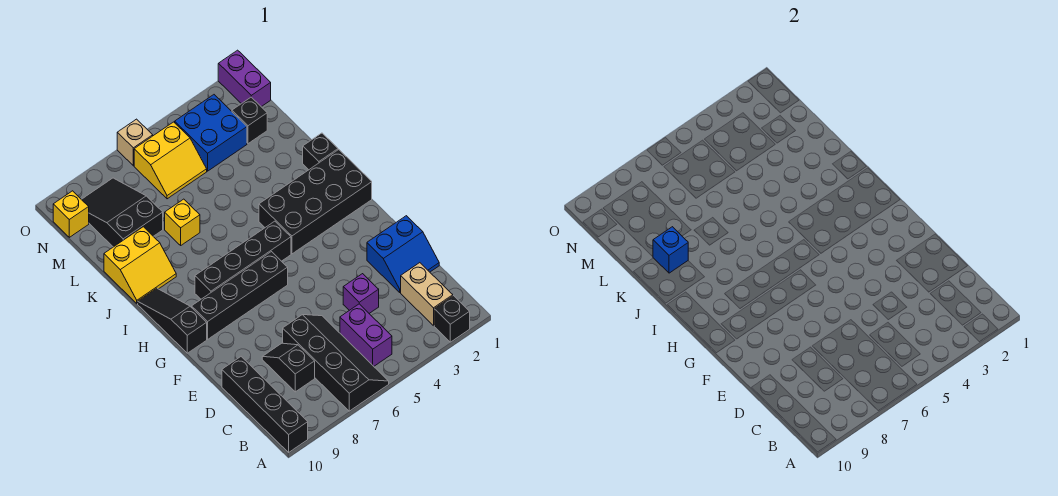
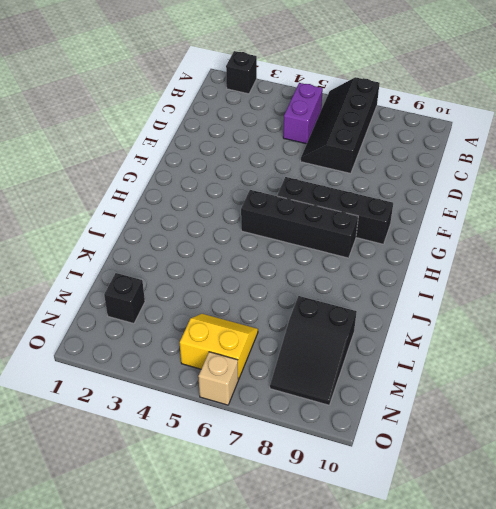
none -> black 1x4 brick [222,357,308,452]
none -> tan 1x2 brick [401,263,453,326]
none -> black 1x2 slope [262,343,315,392]

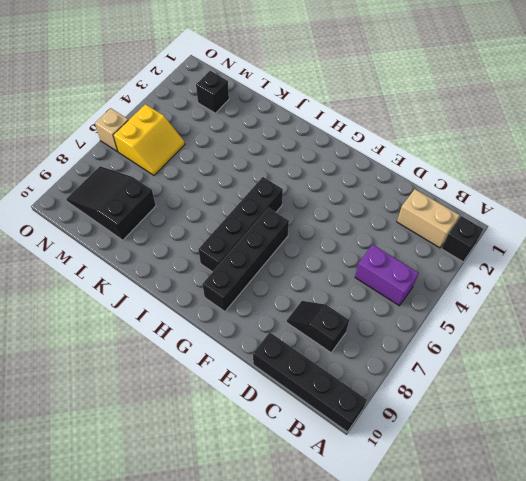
none -> black 2x4 slope [283,315,389,411]
none -> blue 2x2 slope [367,216,439,292]
none -> purple 1x1 brick [343,274,379,313]

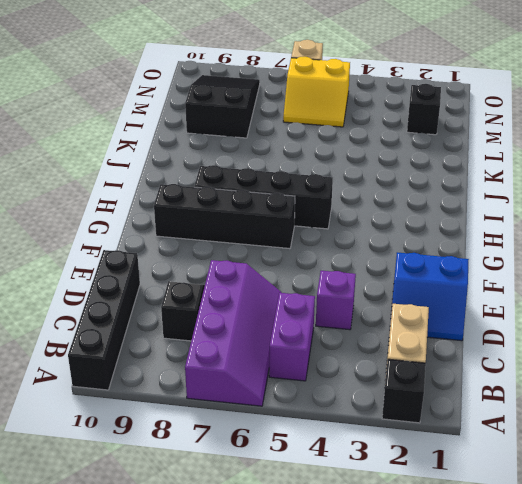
purple 2x4 slope [185,260,282,406] -> black 2x4 slope [283,315,389,411]
none -> black 1x3 slope [138,288,207,353]
none -> black 2x4 brick [259,150,372,254]
none -> black 1x1 brick [303,133,338,170]

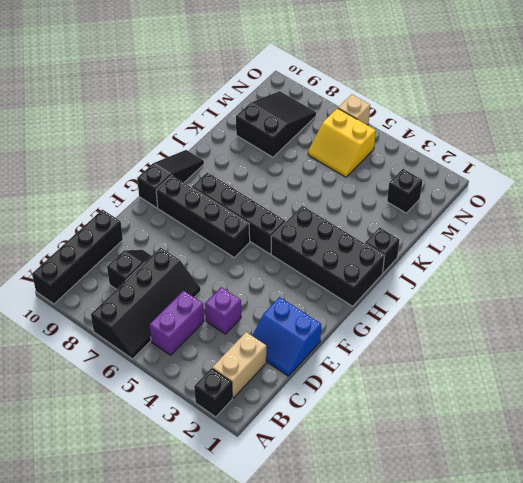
none -> yellow 2x2 slope [104,227,176,303]
none -> yellow 1x1 brick [165,199,200,245]
none -> blue 2x2 brick [175,95,247,171]

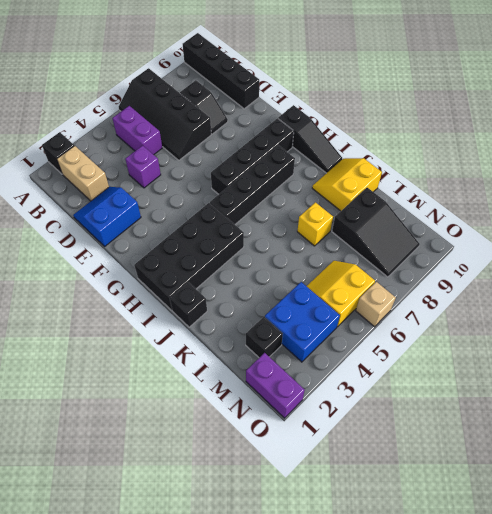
none -> yellow 1x1 brick [53,191,89,237]
none -> blue 1x1 brick [653,227,688,273]

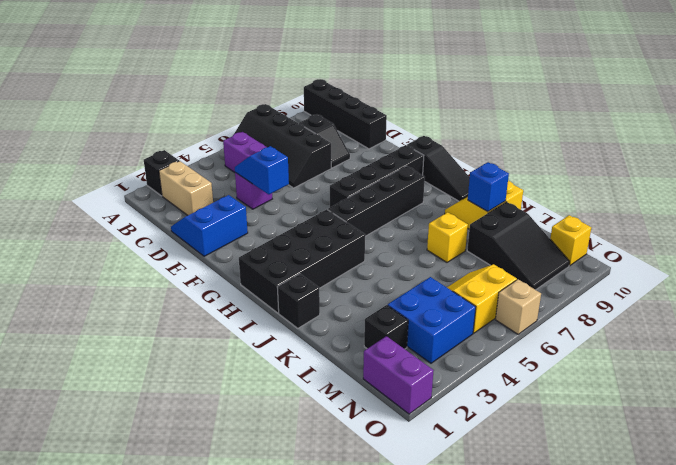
blue 1x2 slope [235,146,289,194] -> none

